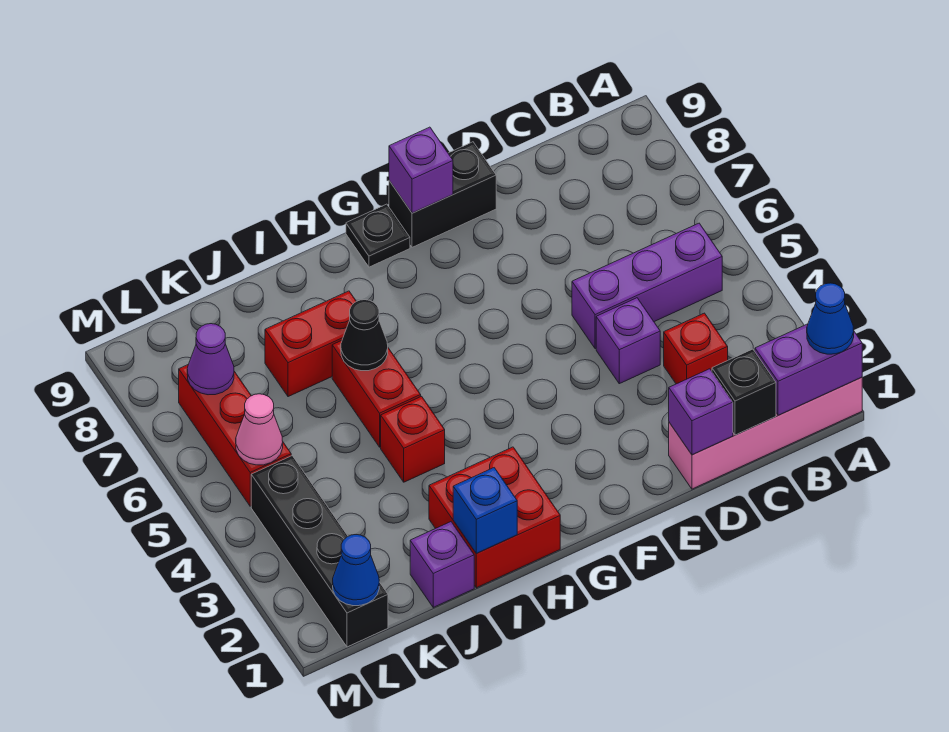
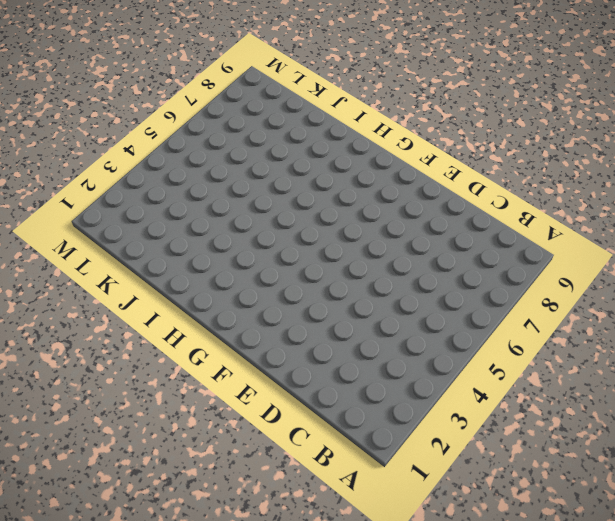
none -> pink 1x4 brick [669,377,862,489]
none -> purple 1x3 brick [572,223,722,349]
none -> red 1x1 brick [664,313,728,384]

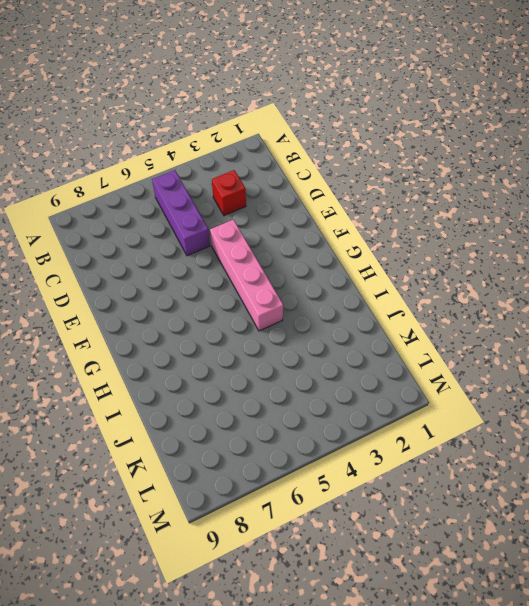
pink 1x4 brick [210,219,283,331] -> pink 1x4 brick moved to [669,377,862,489]
none -> purple 1x1 brick [596,298,660,384]
none -> black 1x2 brick [389,142,496,247]
none -> black 1x1 plate [346,204,410,267]

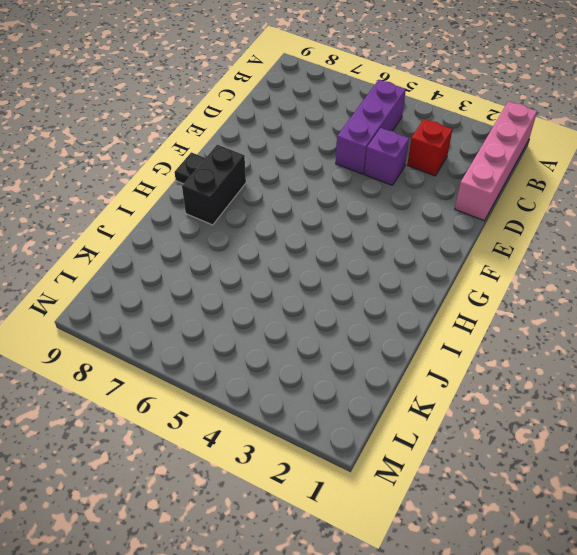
black 1x2 brick [182,145,246,225] -> black 1x2 brick moved to [389,142,496,247]
none -> red 2x2 brick [429,447,560,588]
none -> red 1x1 brick [381,396,445,482]
none -> red 1x2 brick [332,341,421,447]

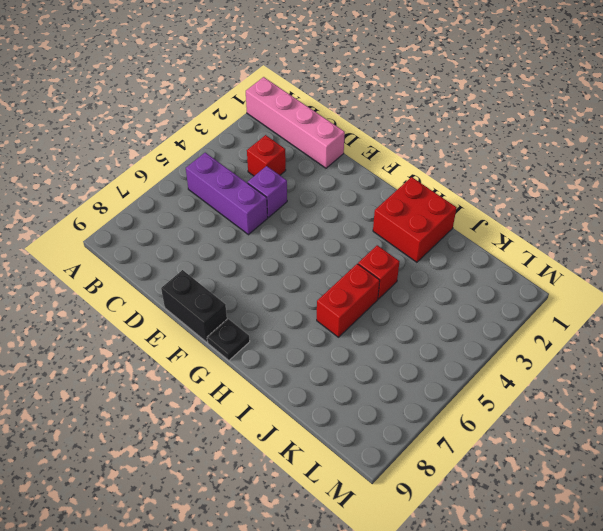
none -> red 1x2 brick [265,291,356,397]
none -> purple 1x1 brick [410,522,474,607]
none -> black 1x4 brick [251,456,388,647]

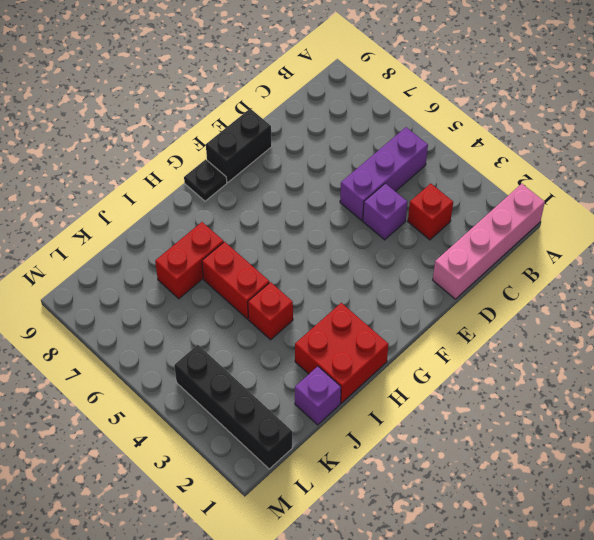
none -> red 1x3 brick [179,365,291,506]
none -> purple 1x2 brick [755,324,862,415]
none -> black 1x1 brick [712,349,776,435]

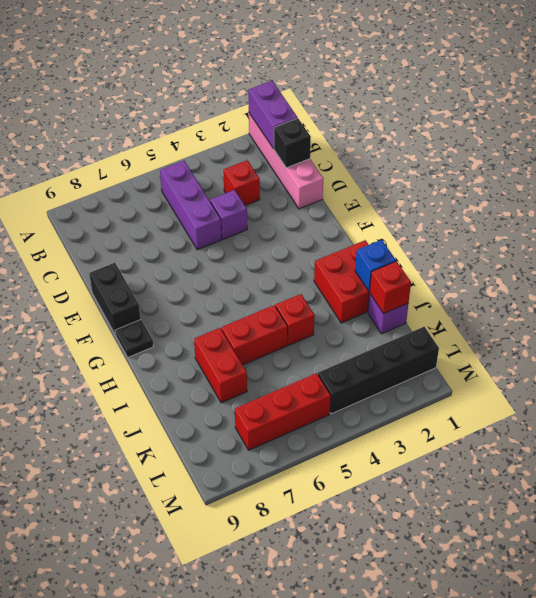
red 1x1 brick [369,261,411,314] -> none
none -> purple 1x1 brick [669,369,733,455]
none -> purple 1x1 brick [389,127,453,213]
none -> black 1x1 cone [341,300,388,371]

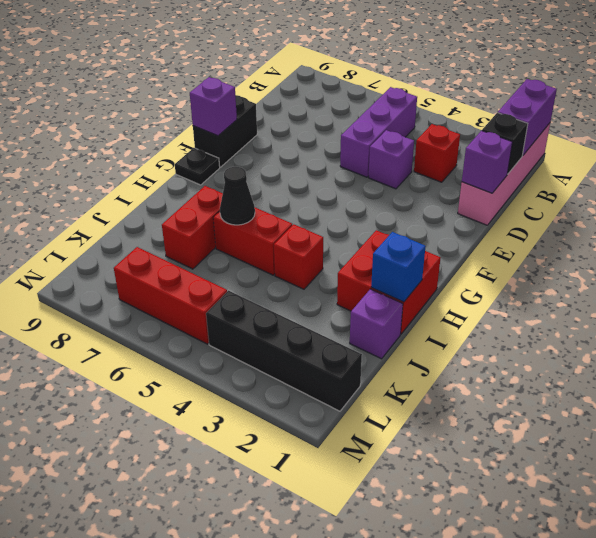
none -> blue 1x1 cone [333,535,379,606]
none -> pink 1x1 cone [236,394,283,465]
none -> purple 1x1 cone [187,324,234,395]

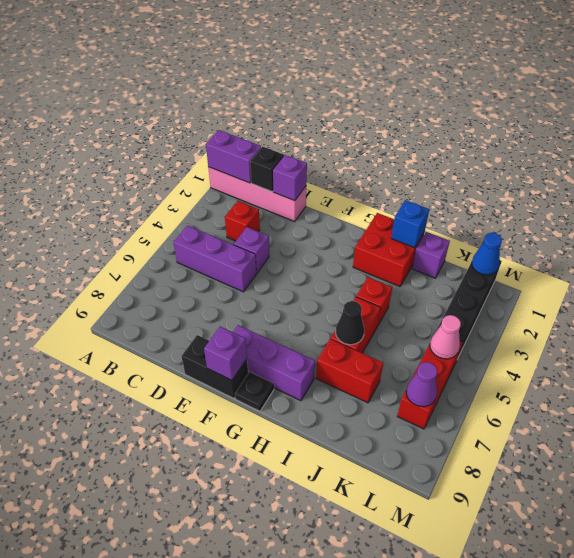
purple 1x3 brick [233,325,315,401] -> none
none -> blue 1x1 cone [807,283,854,354]

